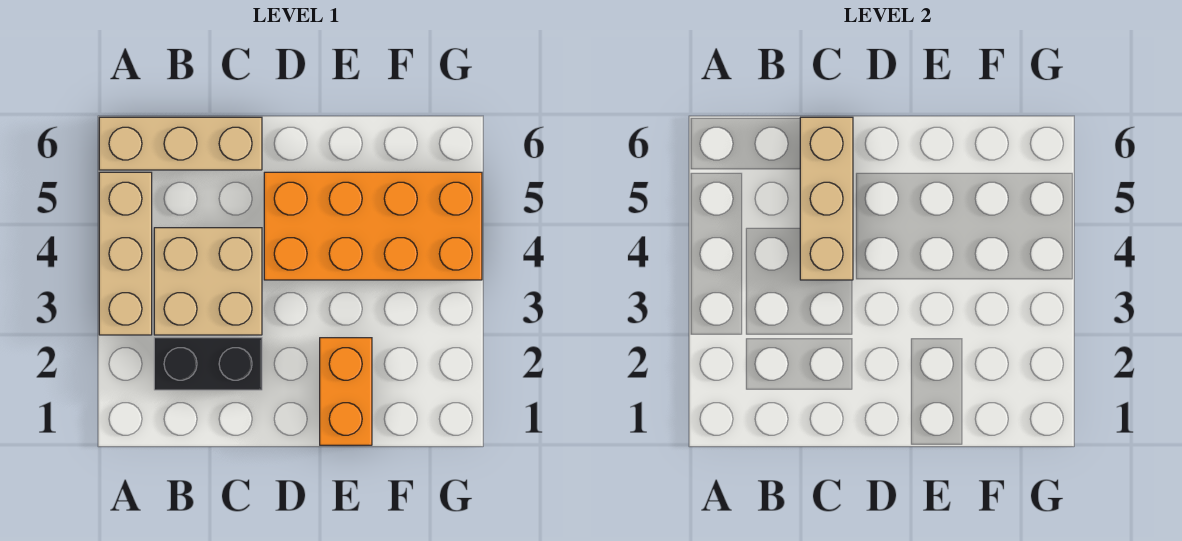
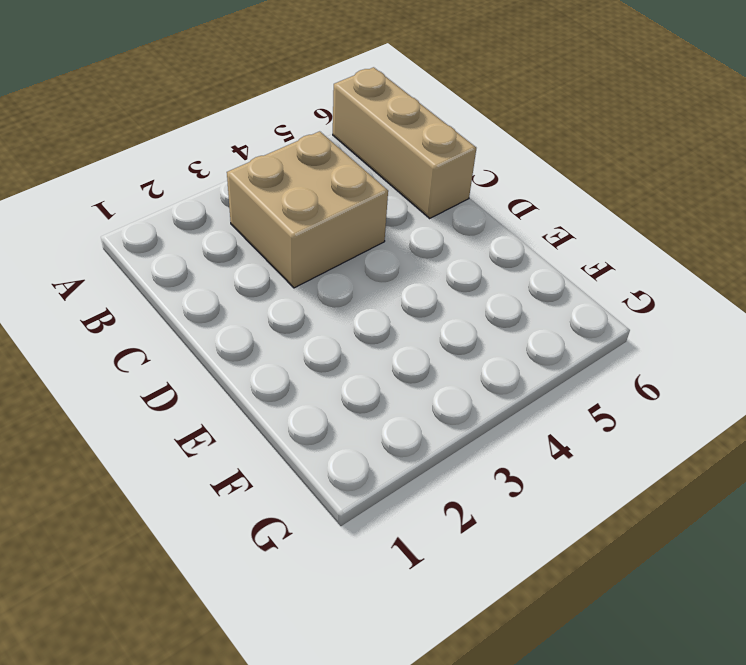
none -> tan 1x3 brick [99,172,152,335]
none -> black 1x2 brick [154,338,262,390]

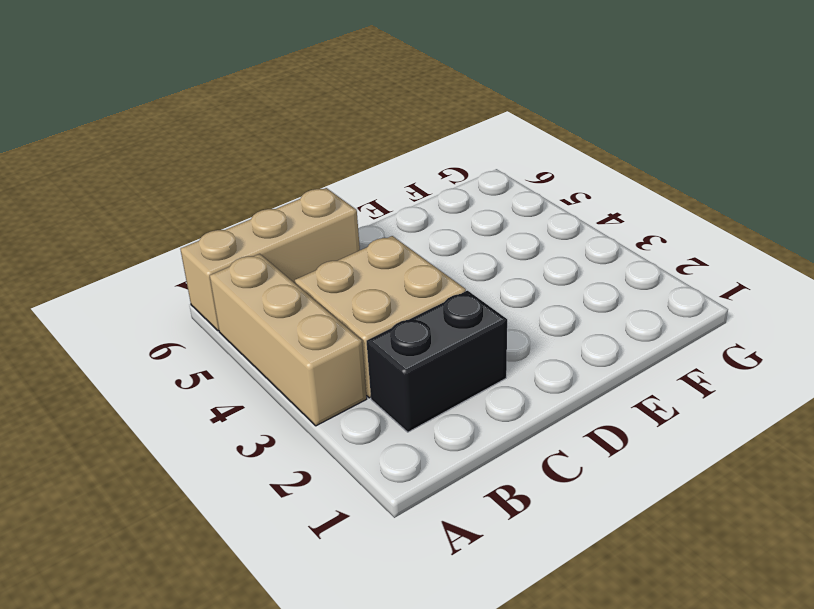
none -> orange 2x4 brick [264,172,482,280]
none -> orange 1x2 brick [320,338,372,445]

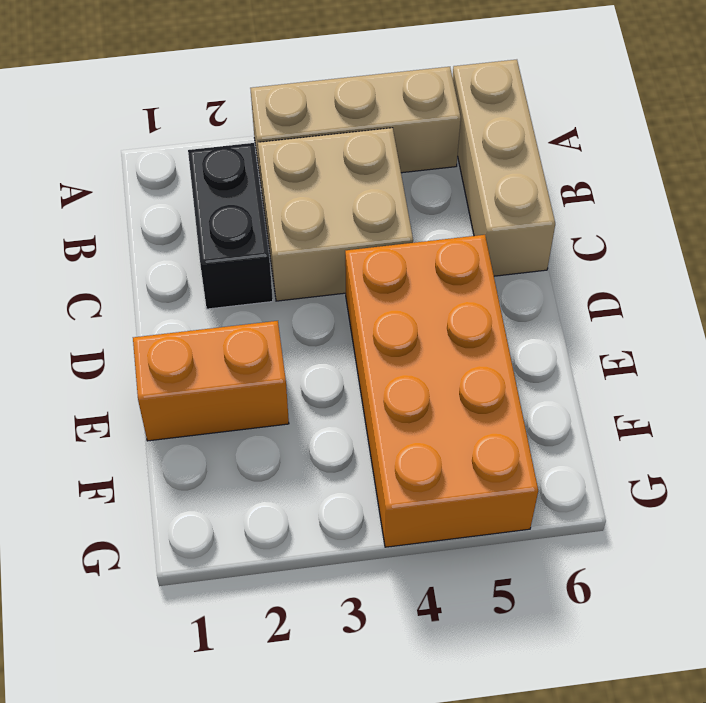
none -> tan 1x3 brick [800,117,853,280]

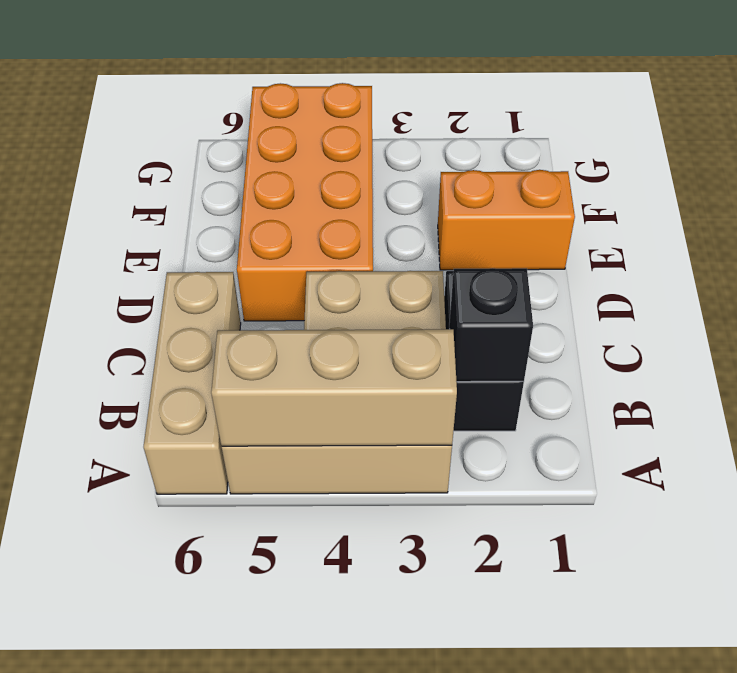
tan 1x3 brick [211,329,457,446] -> tan 1x3 brick moved to [800,117,853,280]
black 1x1 brick [449,268,533,382] -> none

